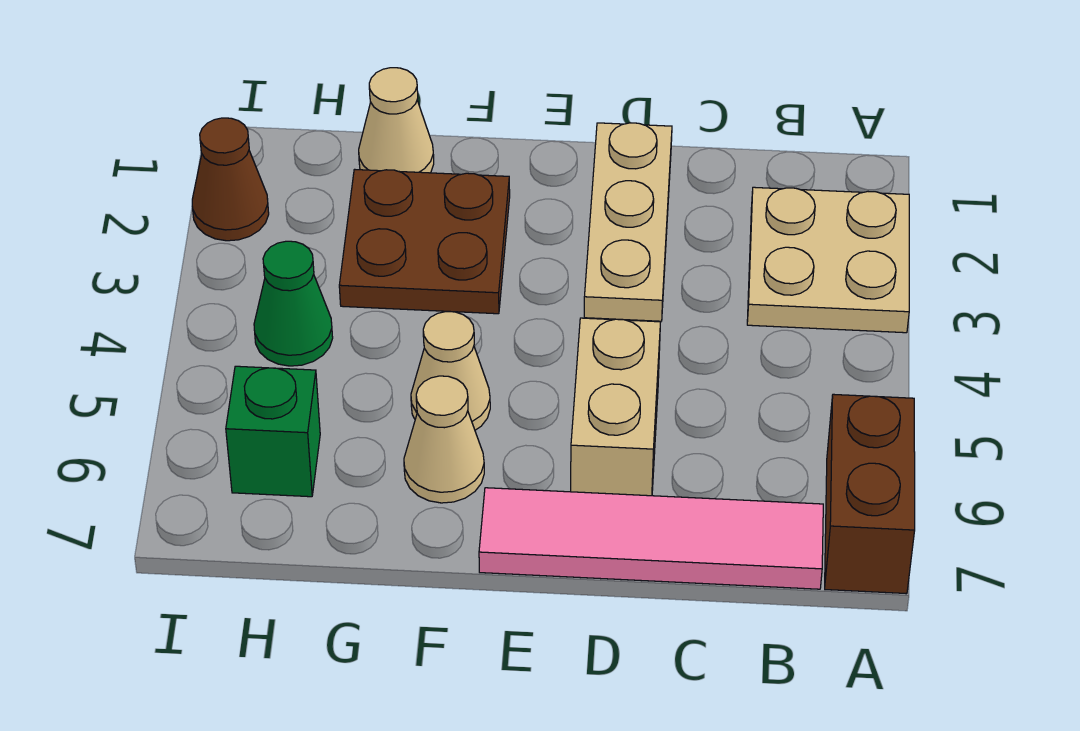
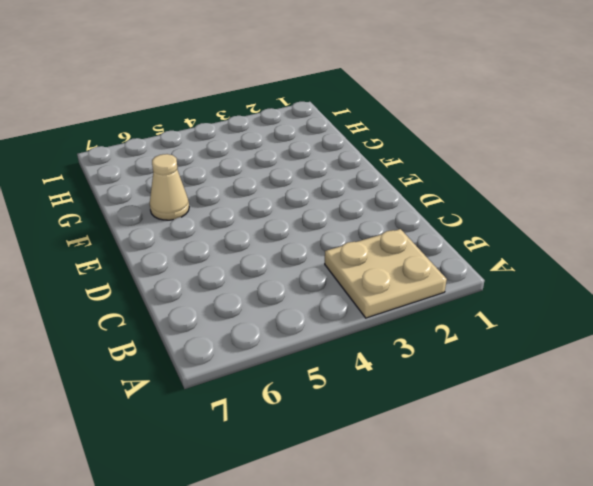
none -> brown 1x2 brick [825,394,915,594]
none -> pink 1x4 tile [479,488,823,589]
none -> tan 1x3 plate [584,123,672,321]

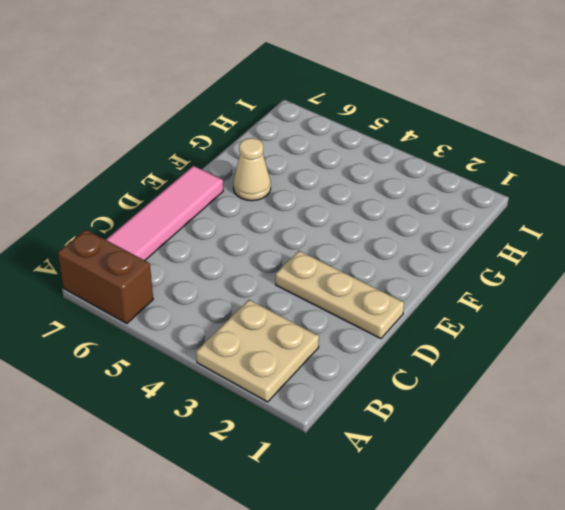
none -> tan 1x2 brick [571,318,660,496]
none -> brown 2x2 plate [339,169,510,314]
none -> tan 1x1 cone [411,312,490,430]

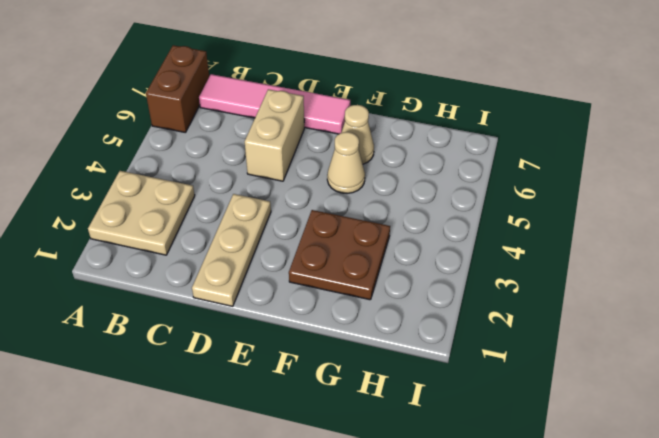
none -> tan 1x1 cone [359,68,434,173]
none -> green 1x1 cone [254,241,333,366]
none -> green 1x1 brick [226,366,320,497]

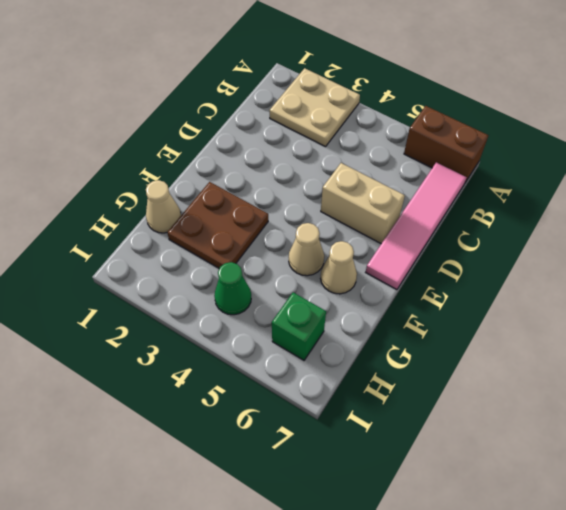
none -> tan 1x3 plate [584,123,672,321]
none -> brown 1x1 cone [192,118,269,241]

